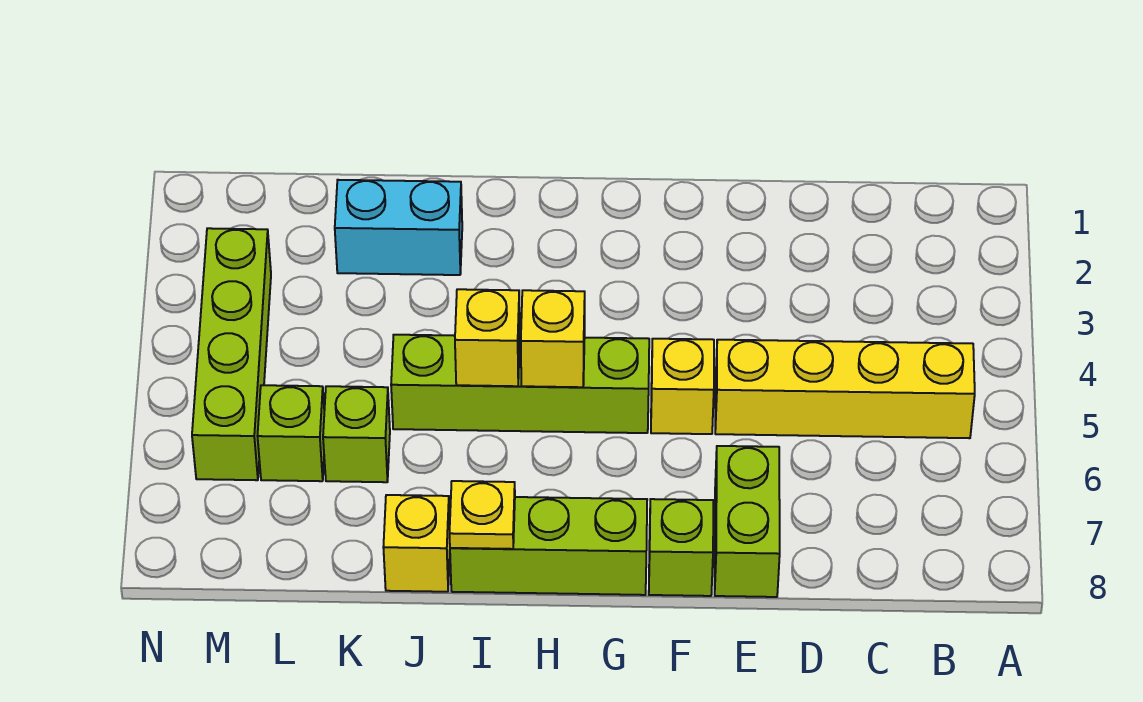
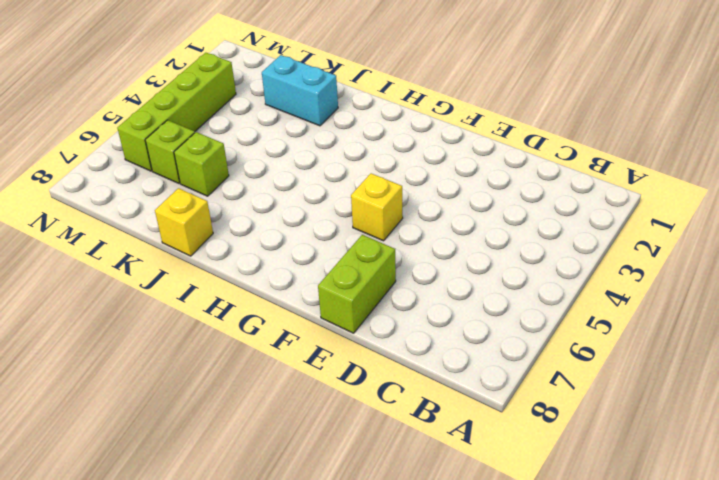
none -> yellow 1x4 brick [715,340,975,438]
none -> lime 1x1 brick [649,499,713,596]
none -> lime 1x4 brick [391,335,649,433]

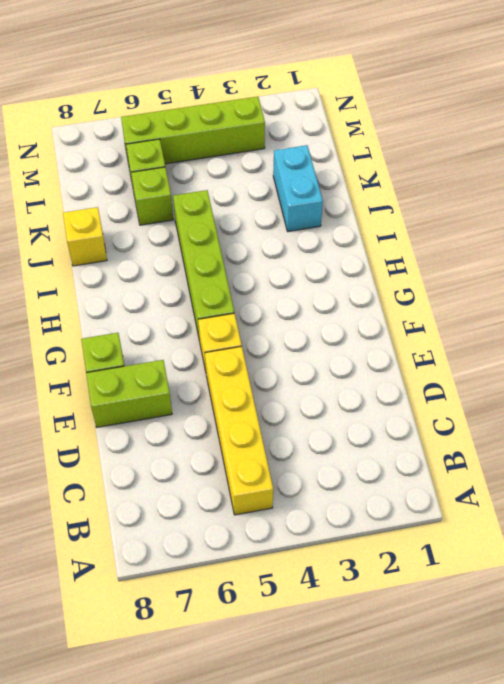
none -> lime 1x3 brick [450,497,647,595]
none -> yellow 1x1 brick [521,290,585,387]
none -> yellow 1x1 brick [455,289,520,386]

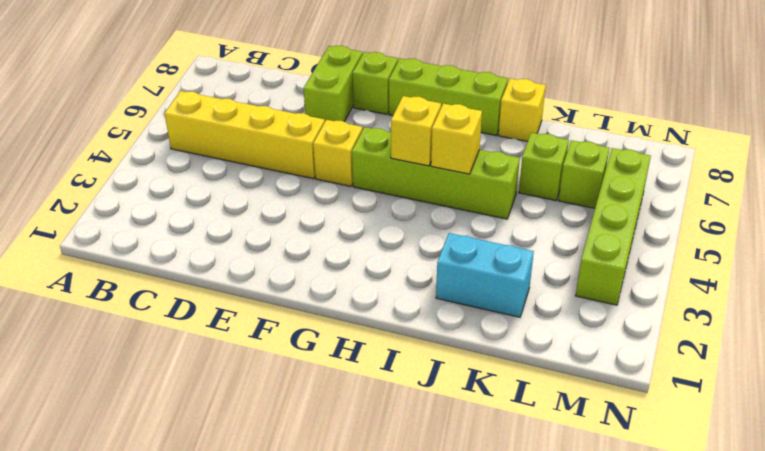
none -> yellow 1x1 plate [450,481,515,549]

